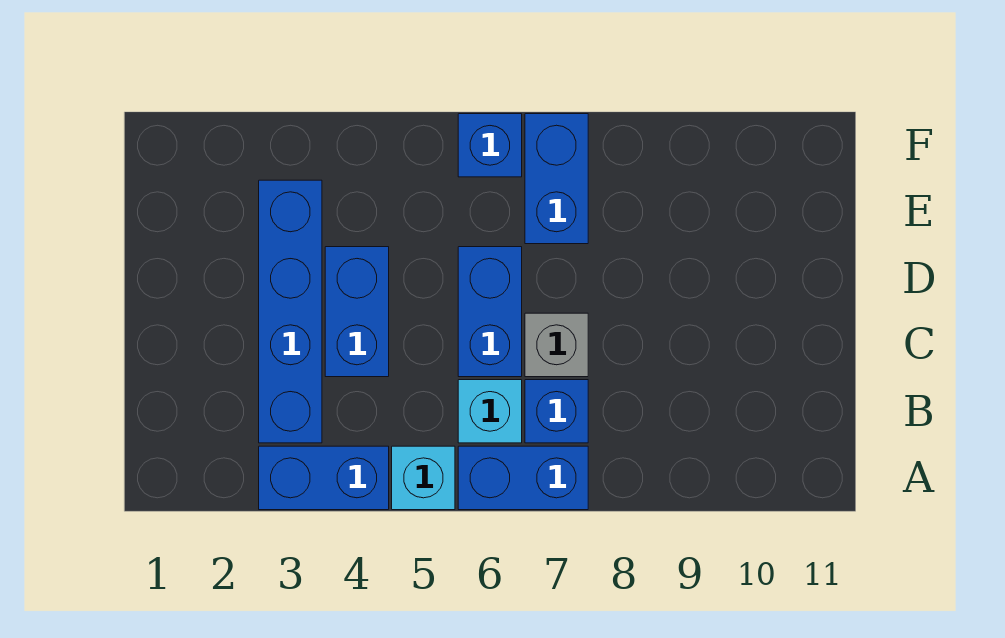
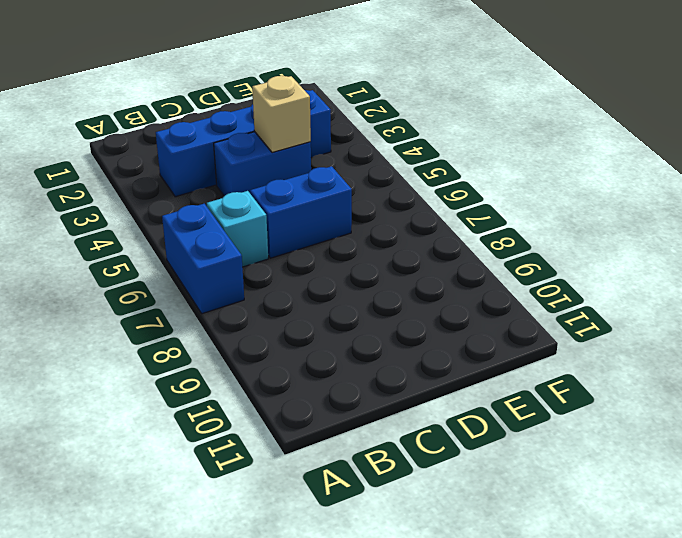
tan 1x1 brick [252,76,311,153] -> none
none -> blue 1x2 brick [259,446,389,510]
none -> cyan 1x1 brick [392,446,455,510]

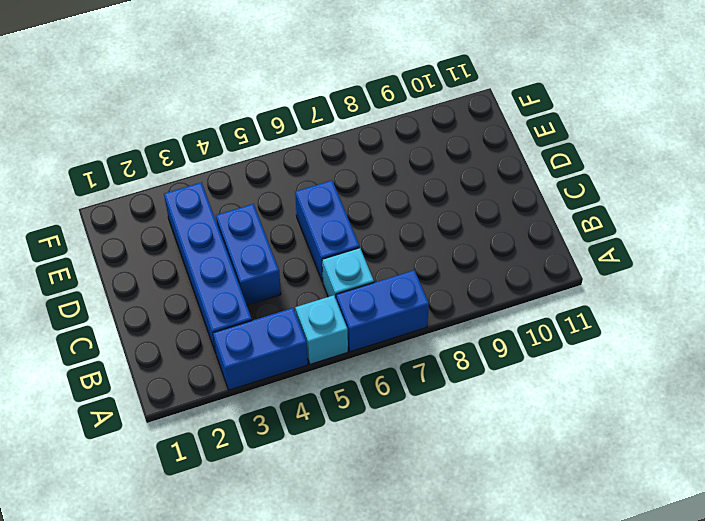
none -> blue 1x1 brick [525,380,588,443]
none -> grey 1x1 brick [525,313,588,377]

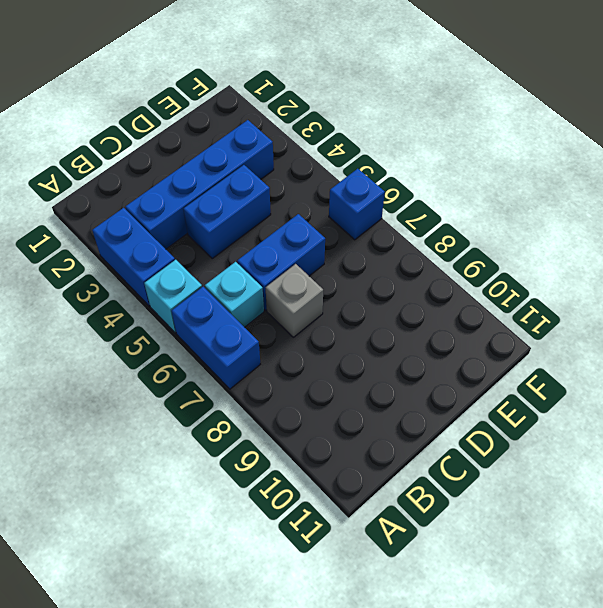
none -> blue 1x1 brick [525,380,588,443]
none -> blue 1x2 brick [525,114,588,244]

